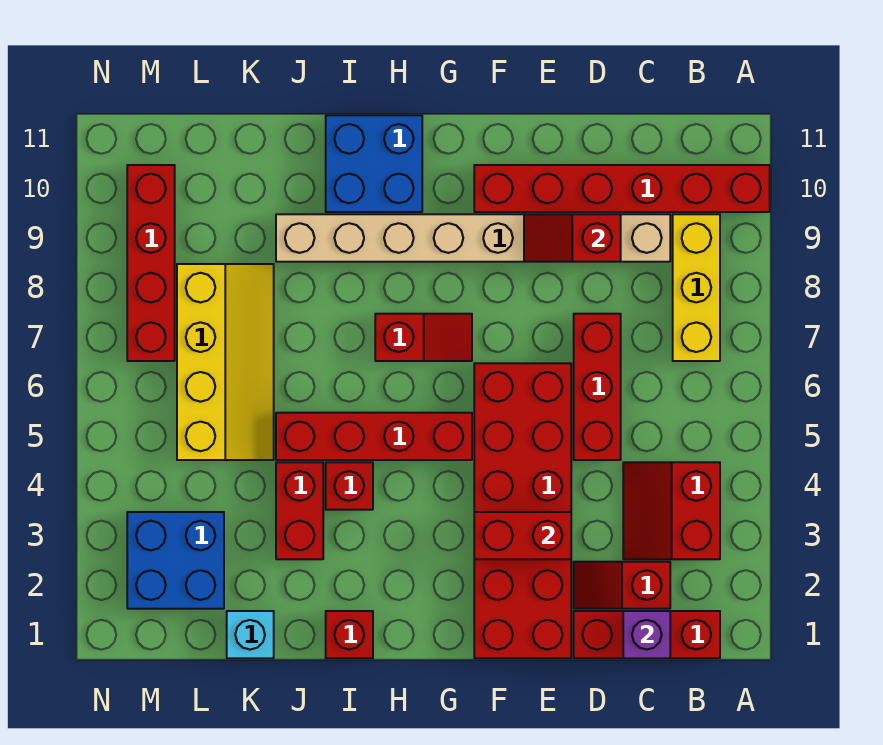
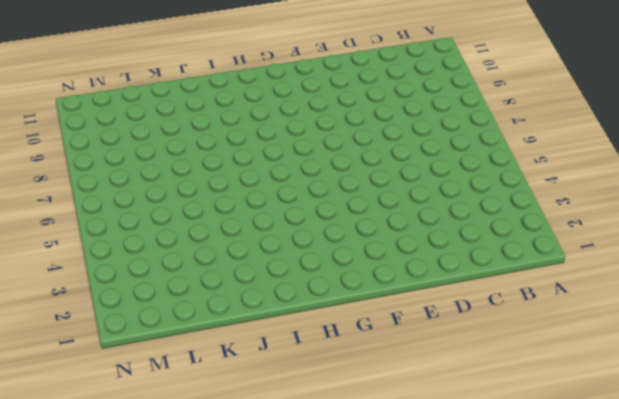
none -> red 1x6 brick [474,165,770,212]
none -> red 1x3 brick [574,611,720,658]
none -> red 2x2 slope [623,462,720,559]

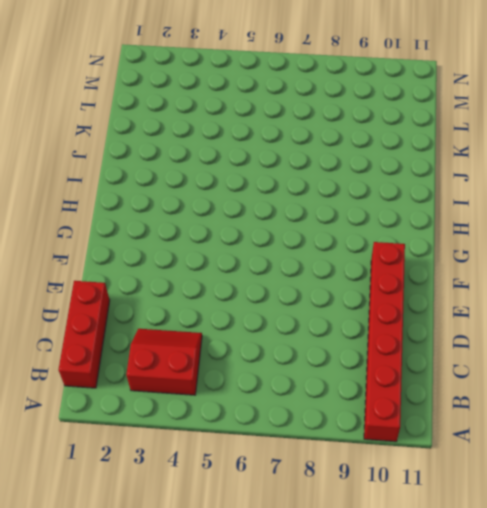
none -> yellow 1x3 brick [673,214,720,361]
none -> red 1x2 slope [574,562,670,609]
none -> tan 1x8 brick [276,214,670,262]

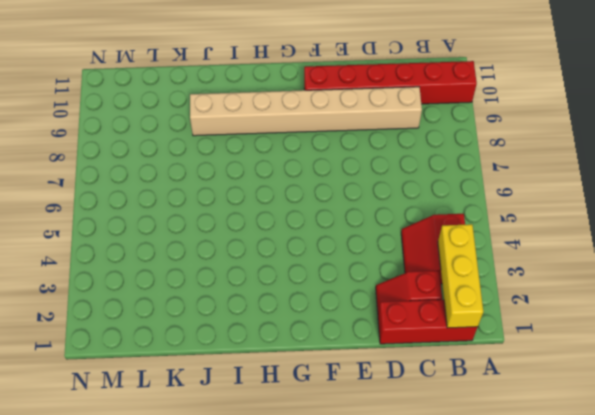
yellow 1x3 brick [438,224,483,328] -> yellow 1x3 brick moved to [673,214,720,361]
none -> red 1x3 brick [574,314,621,460]
none -> red 2x6 brick [474,363,571,658]
none -> red 1x4 brick [276,413,472,460]

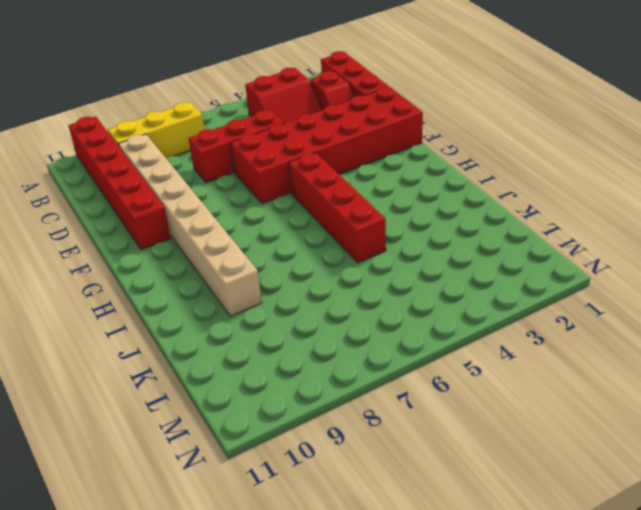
none -> red 1x2 slope [375,314,472,361]
none -> blue 2x2 brick [326,115,422,212]
none -> red 1x1 brick [326,611,373,658]

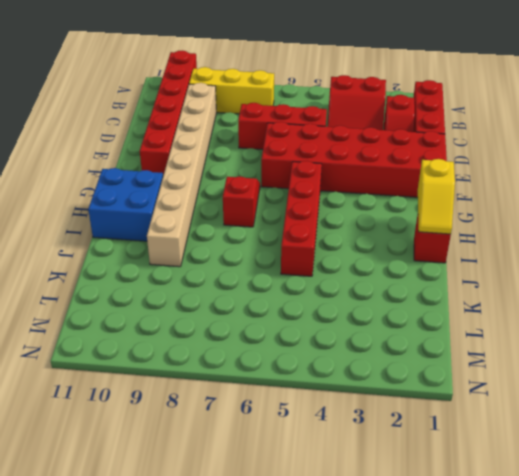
yellow 1x2 slope [418,159,455,234] -> none
none -> red 1x1 brick [326,462,373,510]
none -> red 1x2 brick [276,462,323,559]
none -> cyan 1x1 brick [227,611,274,658]

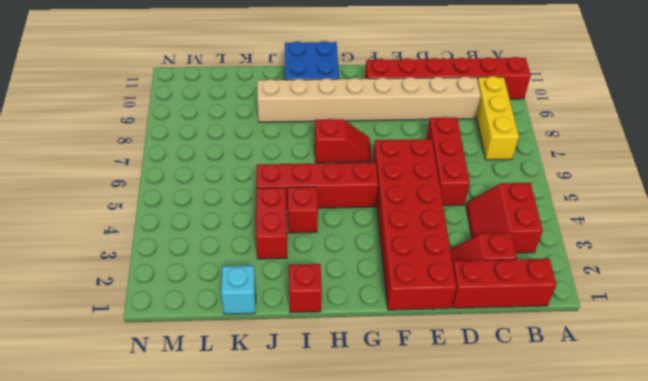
none -> yellow 2x4 slope [177,264,274,460]
none -> blue 2x2 brick [127,512,224,609]
none -> red 1x4 brick [127,165,175,361]

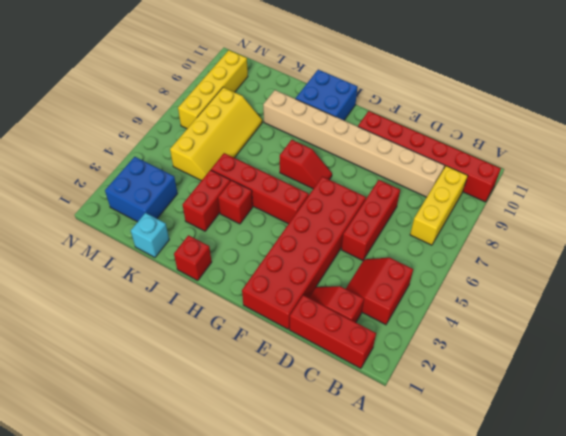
yellow 1x4 brick [178,50,248,129] -> red 1x4 brick [127,165,175,361]
none -> purple 1x1 brick [623,611,670,658]
none -> red 1x2 slope [524,214,621,262]
none -> red 1x2 brick [474,512,571,559]

